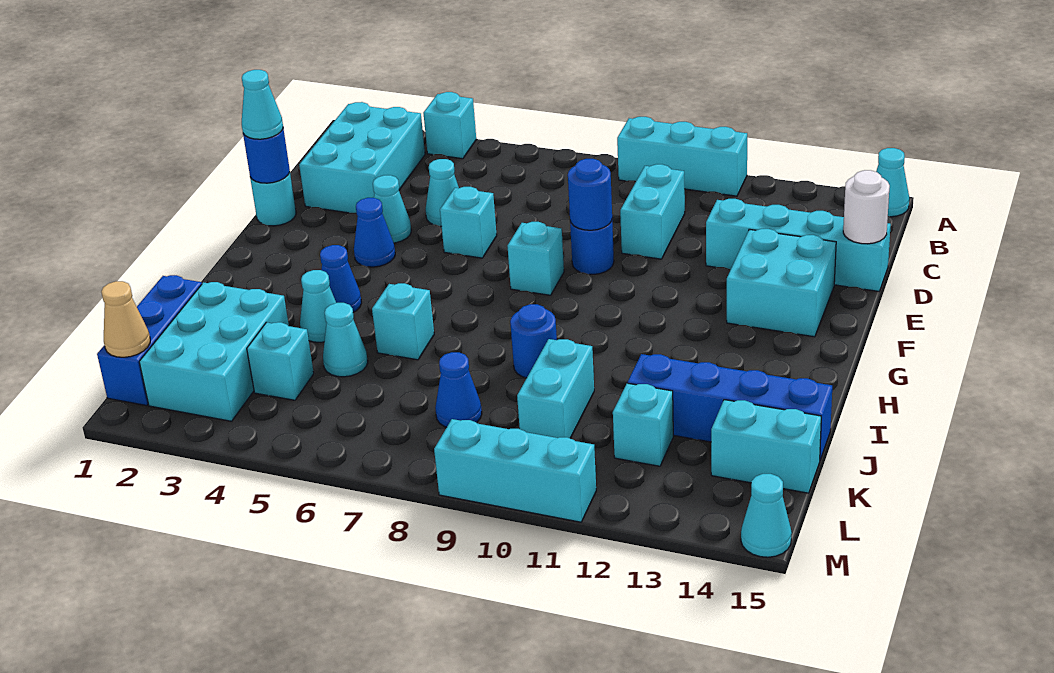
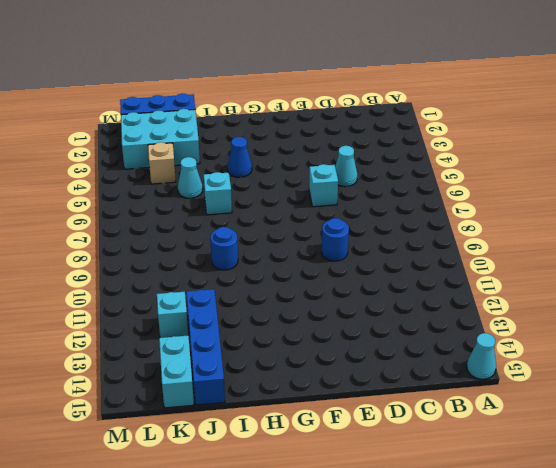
tan 1x1 brick [148,142,176,184] -> cyan 1x1 brick [247,322,314,400]
none -> cyan 1x1 brick [423,92,476,159]
none -> cyan 1x3 brick [617,117,747,196]
none -> cyan 2x3 brick [299,102,425,213]
none -> cyan 1x2 brick [620,164,685,259]

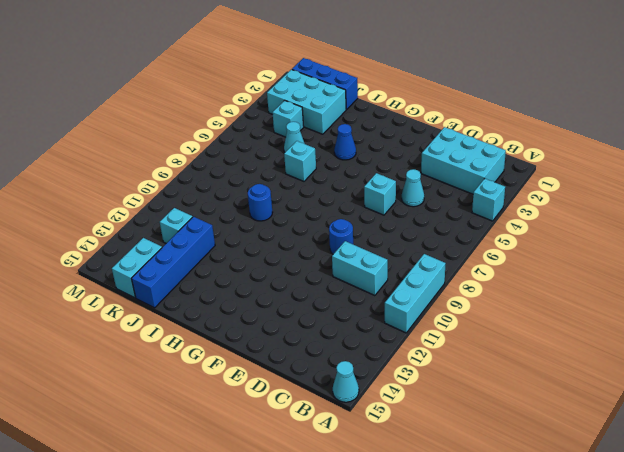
none -> cyan 1x4 brick [706,199,891,291]
none -> cyan 1x1 round brick [250,172,296,226]
none -> cyan 1x1 cone [373,175,411,243]
none -> cyan 2x2 brick [727,229,836,337]

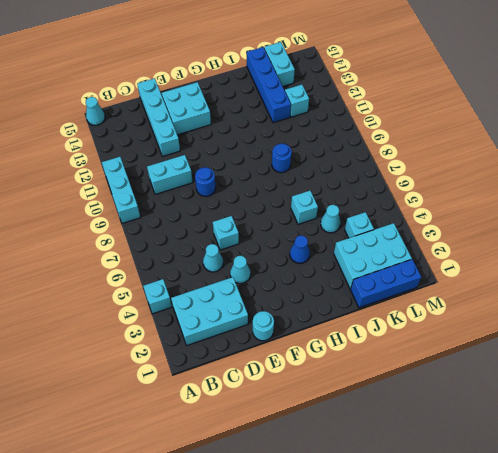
none -> blue 1x1 cone [354,198,395,267]
none -> cyan 1x1 brick [508,222,564,295]
none -> cyan 1x1 cone [300,270,336,342]
none -> cyan 1x2 brick [517,339,594,438]

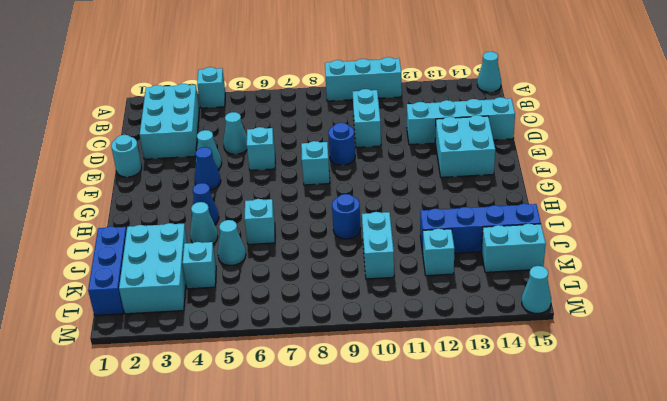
none -> blue 1x1 cone [435,352,482,427]
none -> cyan 1x3 brick [434,419,596,522]
none -> white 1x1 round brick [843,170,890,244]
none -> blue 1x1 round brick [243,129,290,183]

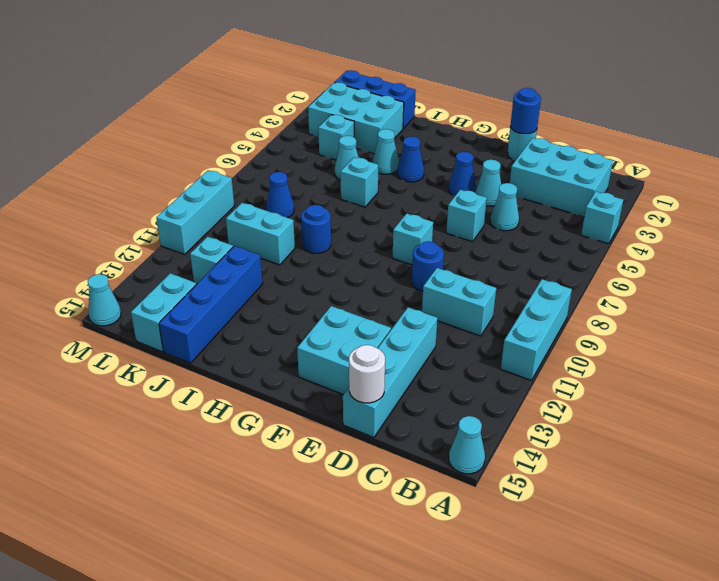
none -> blue 1x1 round brick [568,159,612,230]
none -> tan 1x1 cone [101,281,150,357]
none -> cyan 1x1 cone [242,70,283,139]

